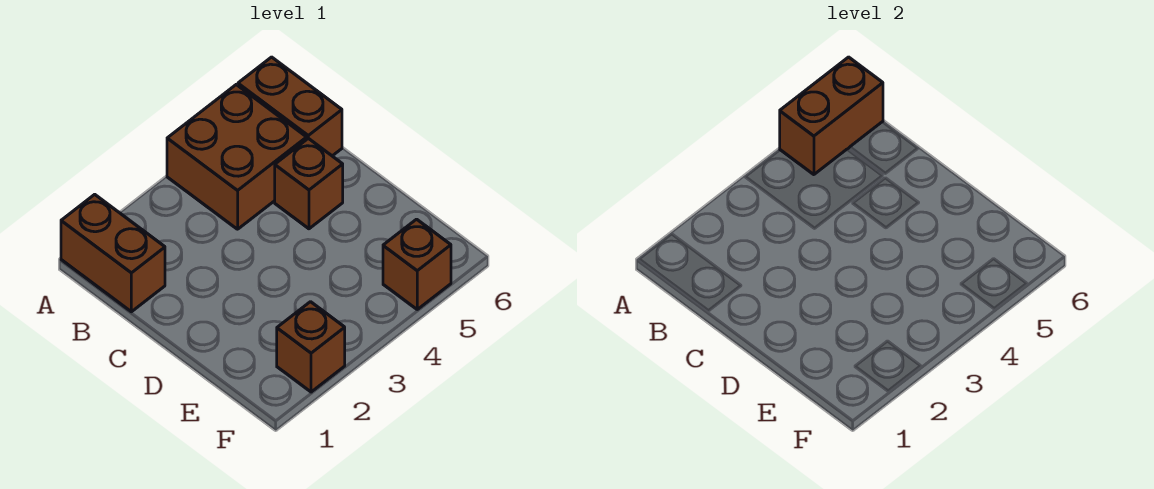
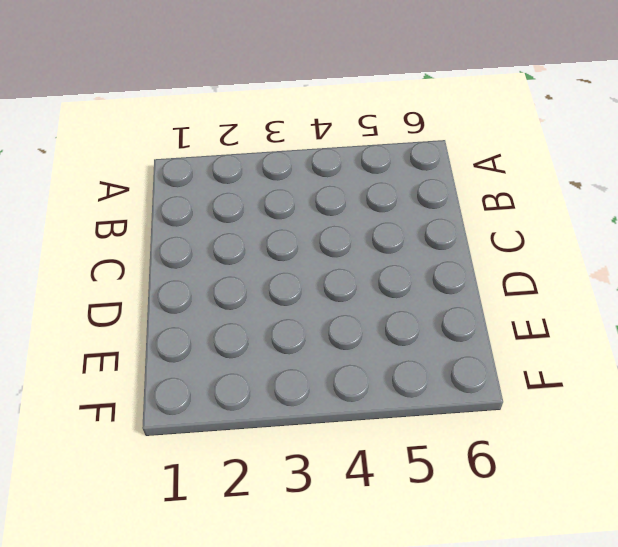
none -> brown 1x2 brick [61,194,165,312]
none -> brown 2x2 brick [167,85,307,229]

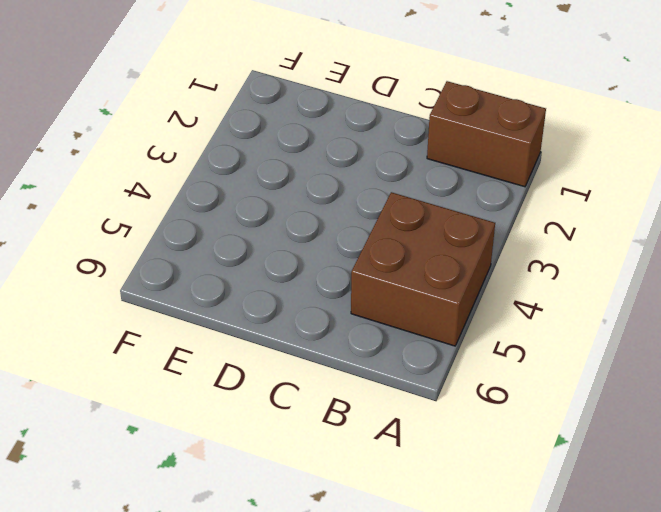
none -> brown 1x2 brick [238,57,342,156]
none -> brown 1x1 brick [275,138,343,229]

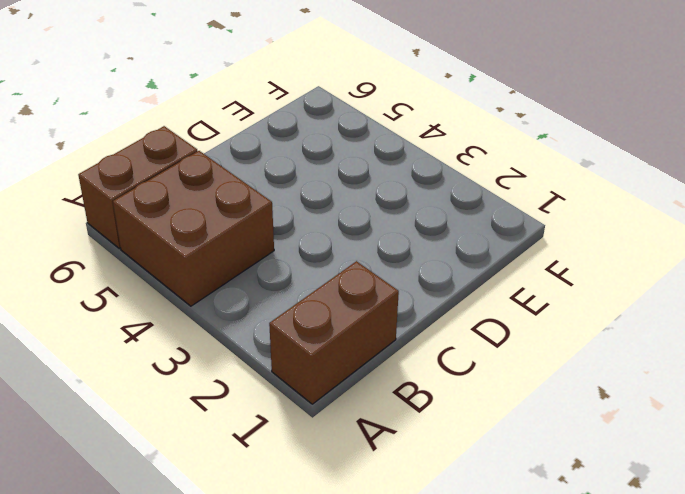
none -> brown 1x1 brick [275,138,343,229]
none -> brown 1x1 brick [277,302,345,392]

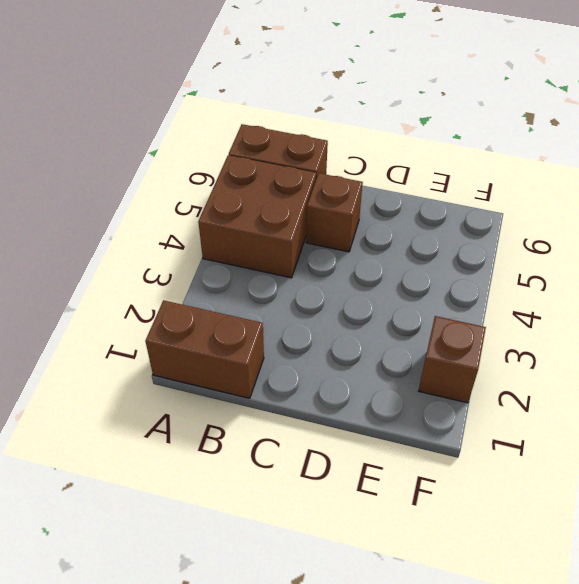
none -> brown 1x1 brick [383,219,451,309]
none -> brown 1x2 brick [780,57,883,175]

